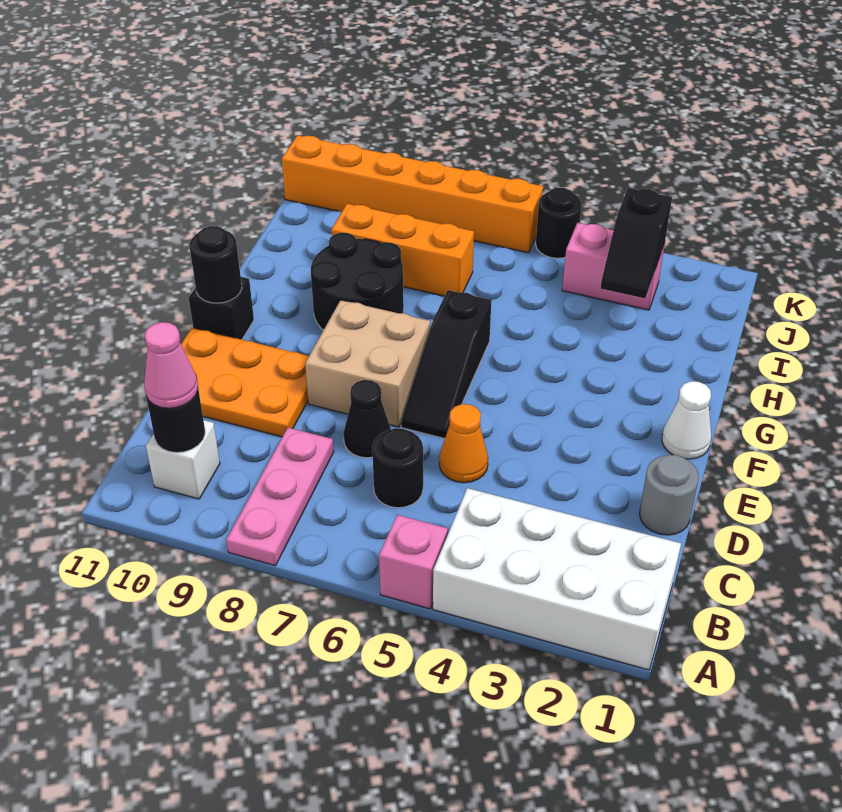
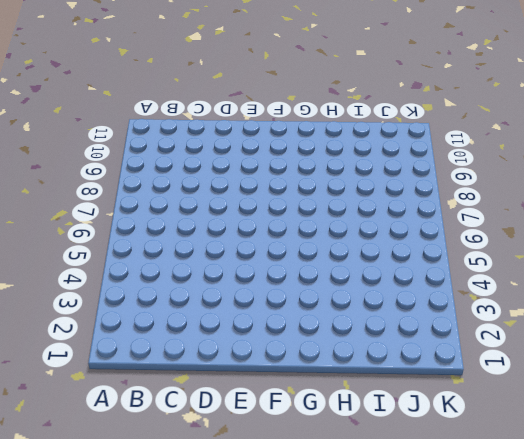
none -> white 2x4 brick [433,488,681,670]
none -> pink 1x1 brick [379,515,448,609]
none -> pink 1x3 plate [226,428,334,566]

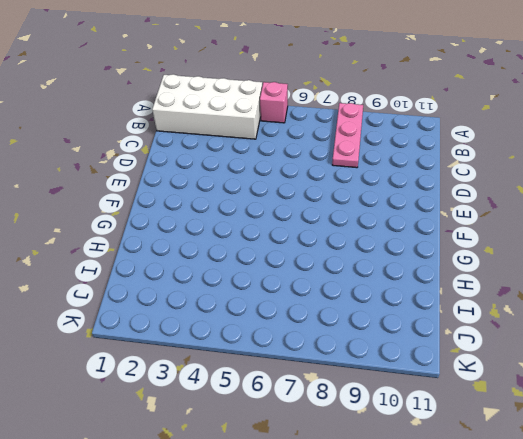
none -> white 1x1 brick [146,420,220,499]
none -> black 1x1 round brick [372,428,423,508]
none -> grey 1x1 round brick [640,455,699,535]

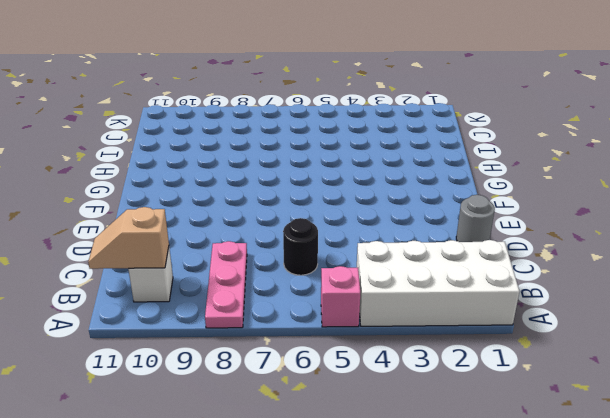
tan 1x2 slope [88,207,169,269] -> black 1x1 round brick [146,389,205,453]
none -> orange 1x1 cone [439,404,488,483]
none -> black 1x1 cone [344,380,391,458]
none -> orange 2x3 plate [181,328,309,437]

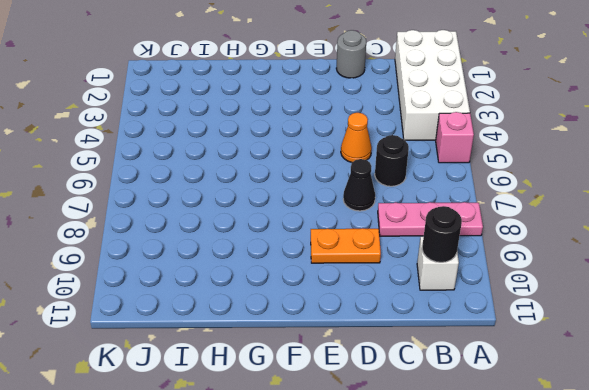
orange 1x2 plate [311,228,381,263] -> orange 2x3 plate [181,328,309,437]
none -> black 1x3 slope [401,290,492,439]
none -> tan 2x2 brick [305,300,430,427]
none -> white 1x1 cone [662,381,711,459]

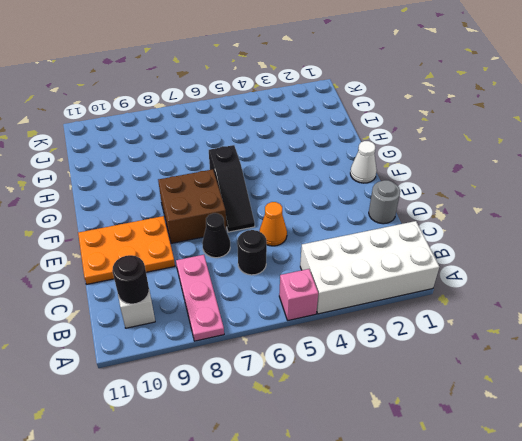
brown 2x2 brick [158,169,227,243] -> tan 2x2 brick [305,300,430,427]
none -> black 1x1 brick [189,277,254,339]
none -> black 2x2 round brick [311,233,404,330]
none -> orange 1x3 brick [331,204,474,296]

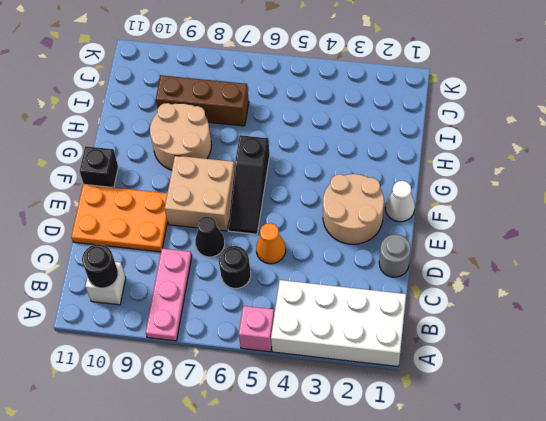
tan 2x2 round brick [323,174,384,244] -> none
tan 2x2 round brick [150,103,211,170] -> black 2x2 round brick [311,233,404,330]
brown 1x3 brick [156,75,249,126] -> orange 1x3 brick [331,204,474,296]
none -> pink 1x2 brick [562,223,665,310]
none -> black 1x1 round brick [536,188,582,258]
none -> orange 1x6 brick [282,135,543,253]

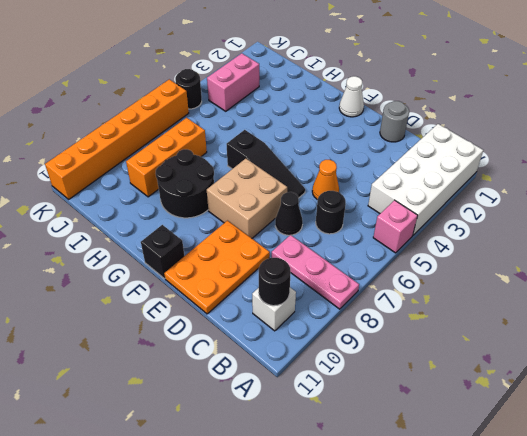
none -> black 1x1 round brick [190,226,242,303]
none -> black 1x2 slope [601,188,672,298]
none -> pink 1x1 cone [144,322,198,408]

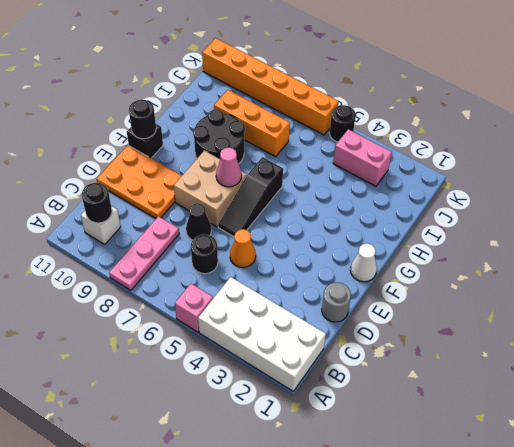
pink 1x1 cone [216,147,242,187] -> pink 1x1 cone moved to [144,322,198,408]
none -> black 1x2 slope [601,188,672,298]

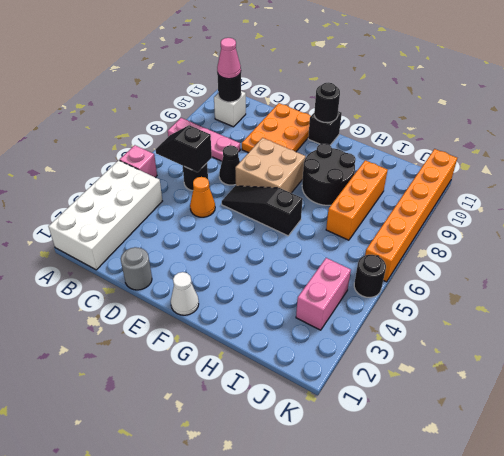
black 1x2 slope [155,125,212,172] -> black 1x2 slope moved to [601,188,672,298]

